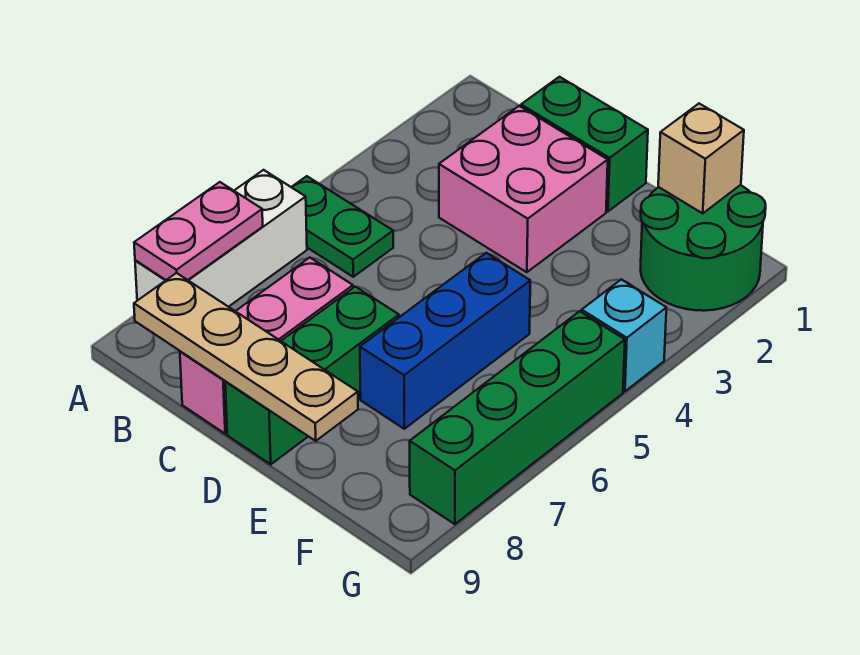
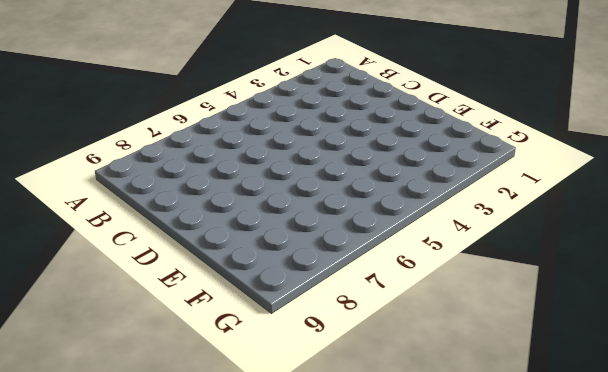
none -> green 1x2 plate [292,176,393,277]
none -> white 1x3 brick [135,170,307,307]
none -> green 1x2 brick [521,77,648,211]

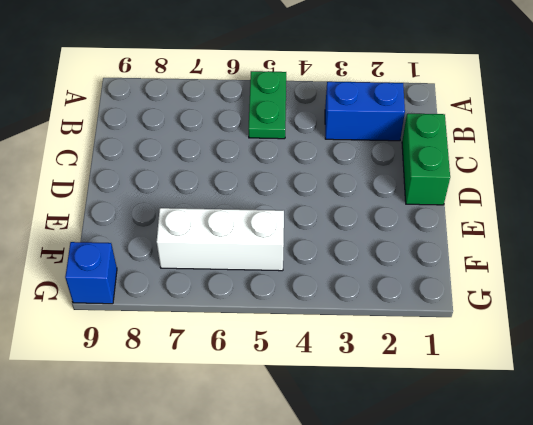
blue 1x2 brick [325,82,405,141] -> none
white 1x3 brick [157,208,284,271] -> white 1x3 brick moved to [135,170,307,307]
blue 1x1 brick [65,242,117,304] -> none
none -> pink 2x2 brick [439,106,608,272]
none -> pink 1x3 brick [180,258,353,434]
none -> green 1x3 brick [225,287,399,464]

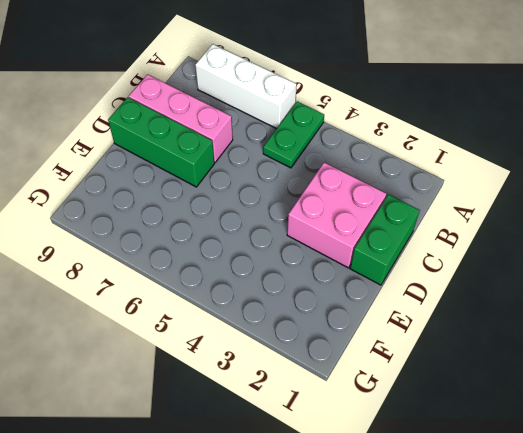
none -> blue 1x3 brick [360,253,530,429]
none -> green 2x2 round brick [641,185,766,311]
none -> cyan 1x1 brick [582,279,666,391]

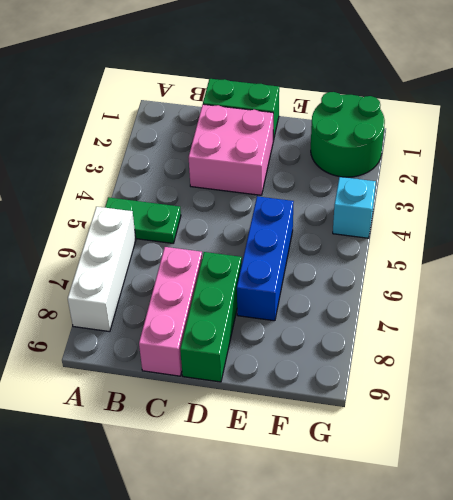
none -> green 1x4 brick [410,311,625,524]
none -> pink 1x2 plate [134,182,263,280]
none -> tan 1x4 plate [134,273,358,441]

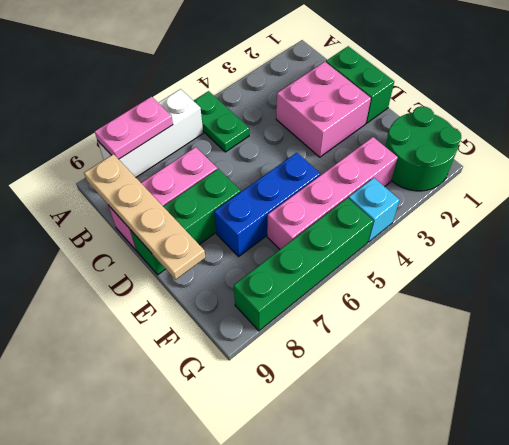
pink 1x4 brick [267,137,398,249] -> none
none -> tan 1x1 brick [658,104,744,213]

